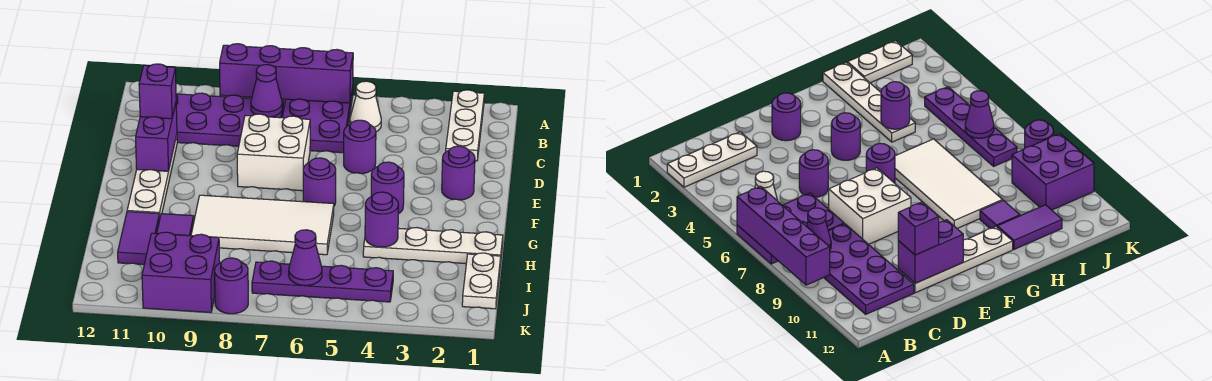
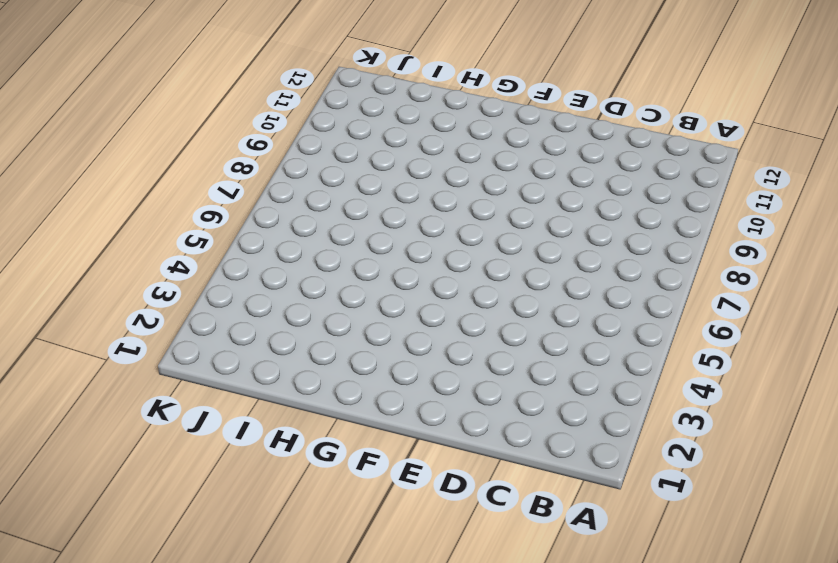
none -> white 1x3 plate [446,90,484,161]
none -> purple 2x3 plate [282,88,353,153]
none -> white 1x1 cone [350,81,381,132]

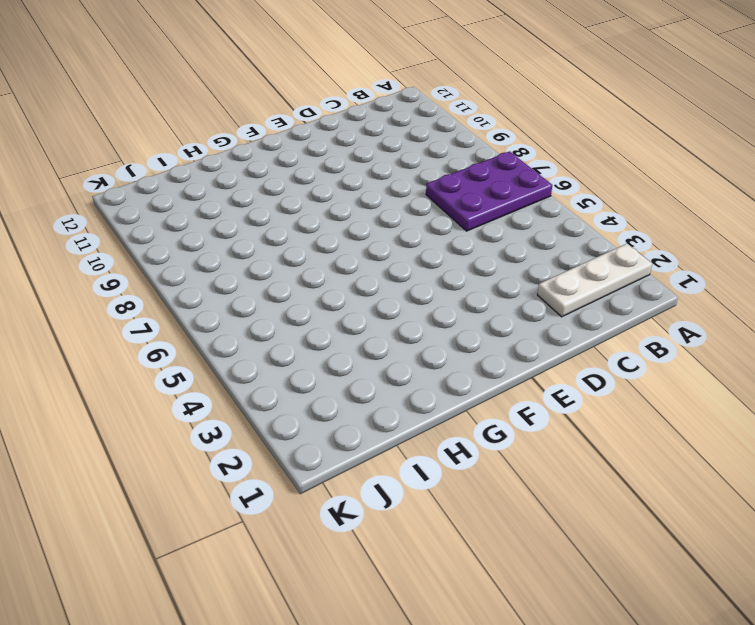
none -> white 1x1 cone [350,81,381,132]
none -> purple 2x4 plate [176,93,284,146]
none -> purple 1x1 round brick [344,120,376,174]

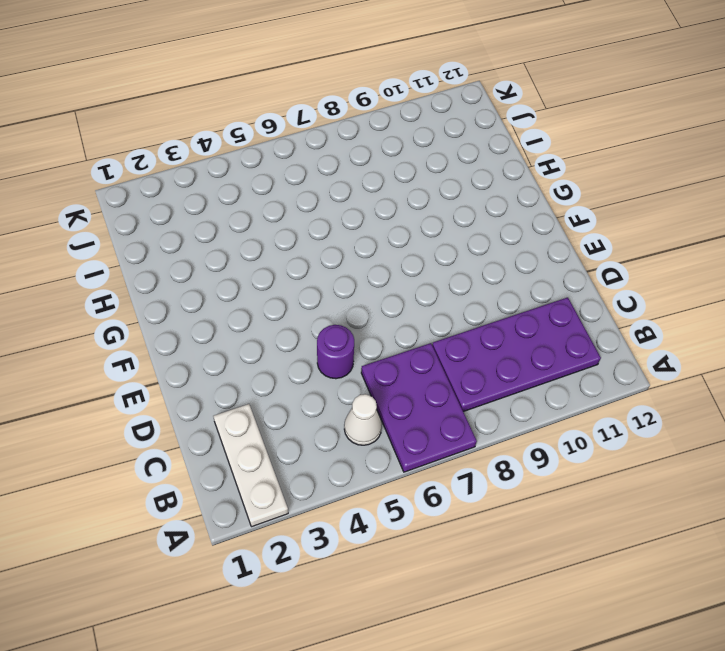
none -> white 2x2 brick [237,114,310,191]
none -> white 1x4 plate [127,135,177,217]
none -> purple 1x1 round brick [442,146,475,200]

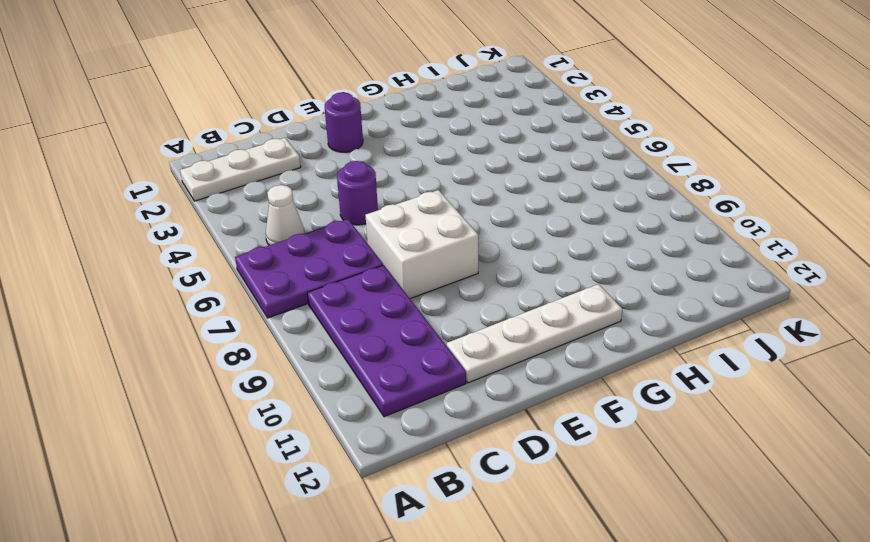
none -> purple 1x1 round brick [371,162,404,214]
none -> purple 1x1 round brick [303,158,336,206]
none -> white 2x4 tile [191,195,334,255]

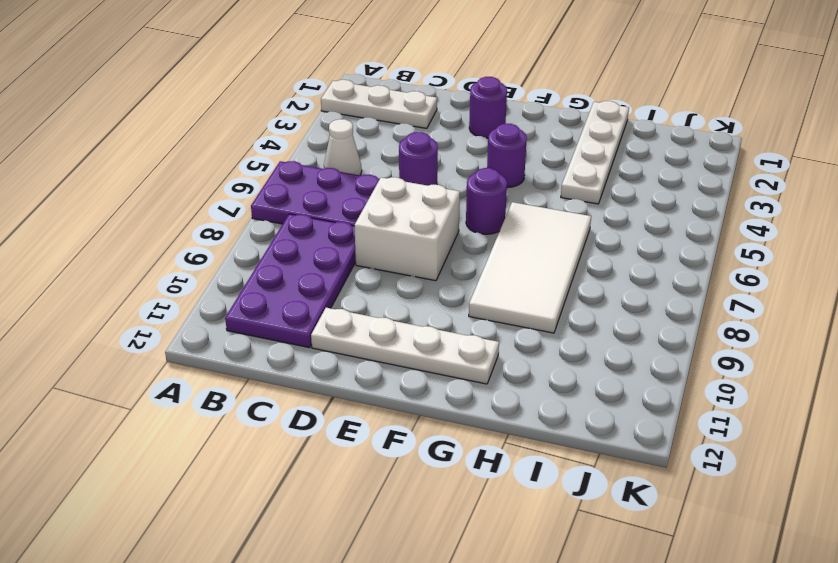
none -> purple 1x1 tile [157,214,194,236]
none -> purple 1x2 tile [118,211,160,265]
none -> white 1x2 plate [462,253,501,309]

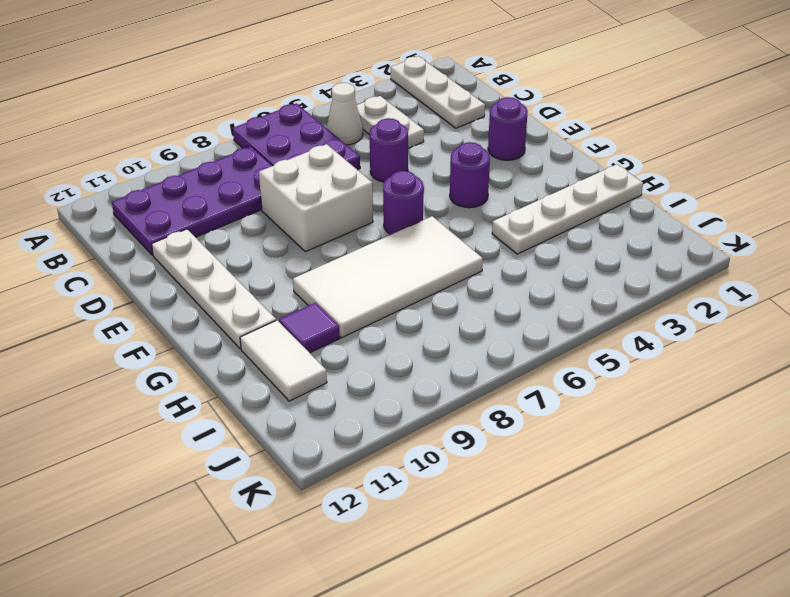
white 1x2 plate [357,96,424,148] -> white 1x2 plate moved to [462,253,501,309]
white 1x2 tile [240,320,327,401] -> purple 1x2 tile [118,211,160,265]
none -> purple 1x4 plate [252,261,393,302]
none -> purple 2x2 brick [142,232,220,313]
none -> purple 1x1 round brick [215,258,248,314]

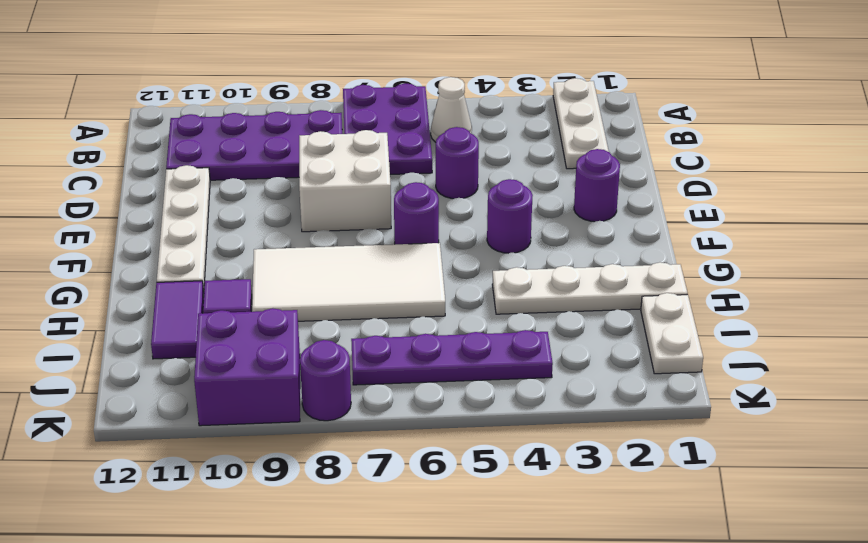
none -> purple 1x4 brick [220,44,353,103]
none -> purple 1x1 cone [251,65,282,117]
none -> purple 1x2 brick [136,103,177,171]

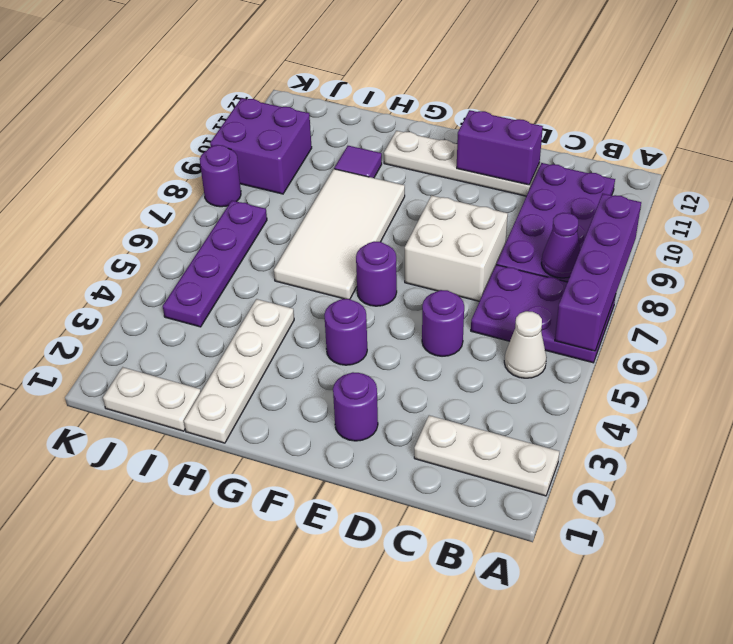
none -> purple 1x2 tile [118,211,160,265]
none -> purple 1x1 round brick [365,192,399,247]
none -> purple 1x1 cone [289,230,322,285]

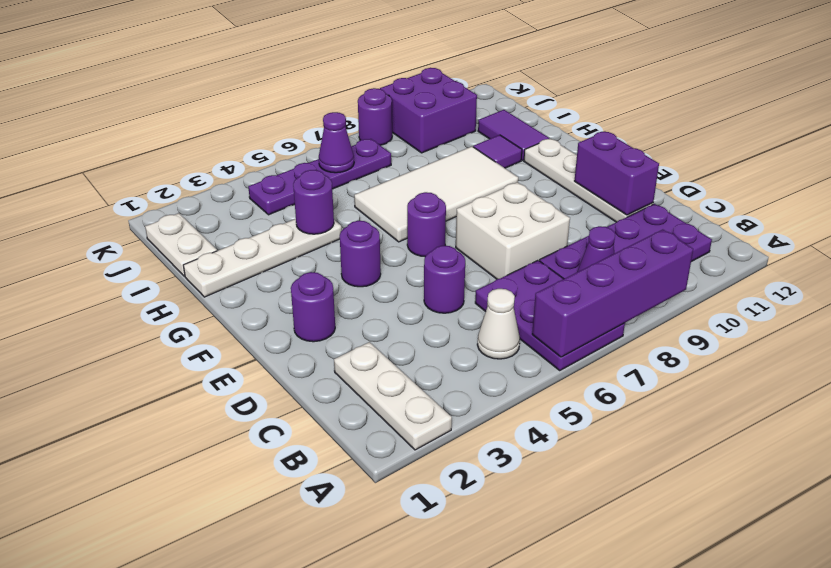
none -> purple 1x1 brick [139,64,176,119]

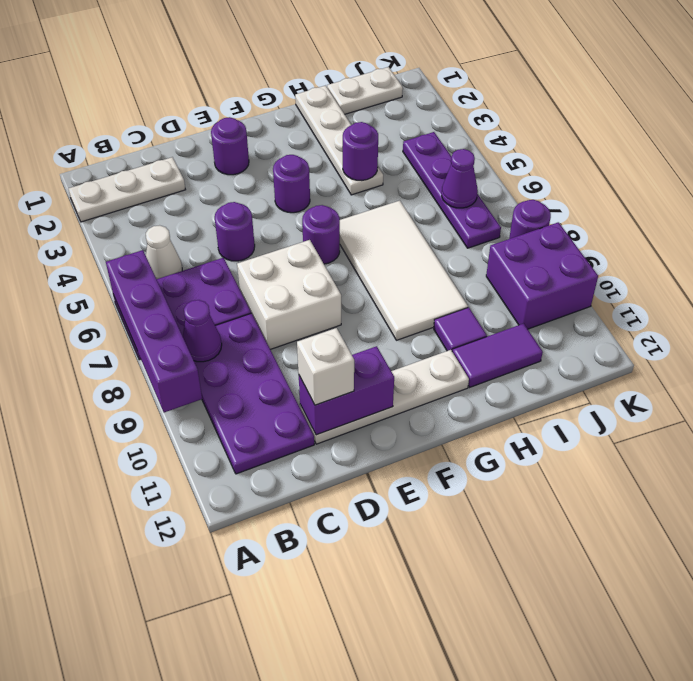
white 1x1 brick [297,328,354,405] -> purple 1x1 brick [139,64,176,119]

